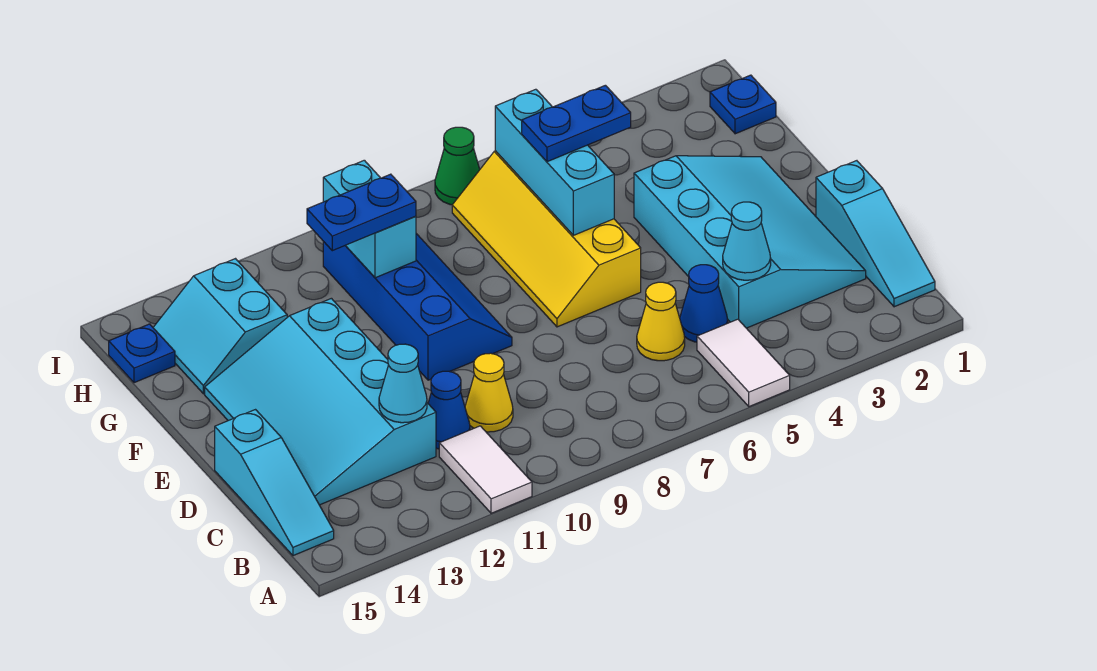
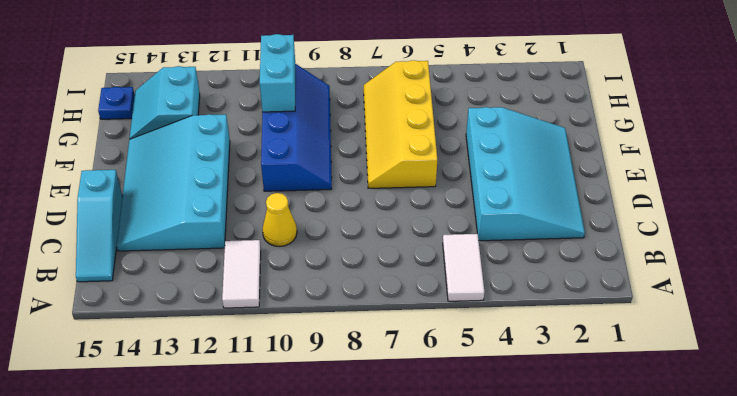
none -> cyan 1x3 slope [816,161,935,307]
none -> blue 1x1 cone [680,265,728,342]
none -> yellow 1x1 cone [637,282,685,361]

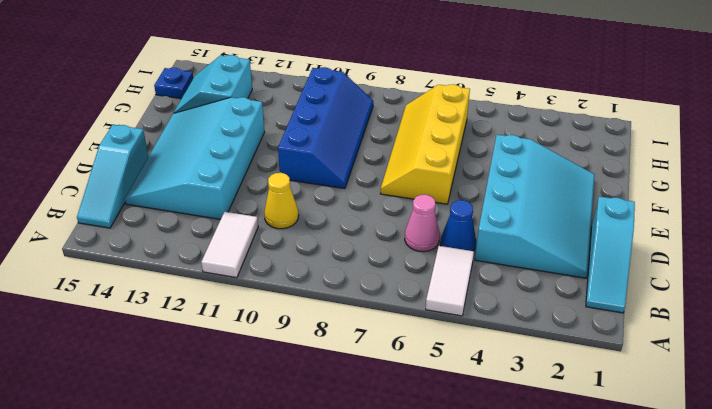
pink 1x1 cone [405,195,440,252] -> yellow 1x1 cone [637,282,685,361]
none -> blue 1x1 cone [428,371,470,449]
none -> blue 1x1 plate [710,75,776,134]
none -> green 1x1 cone [435,127,480,205]

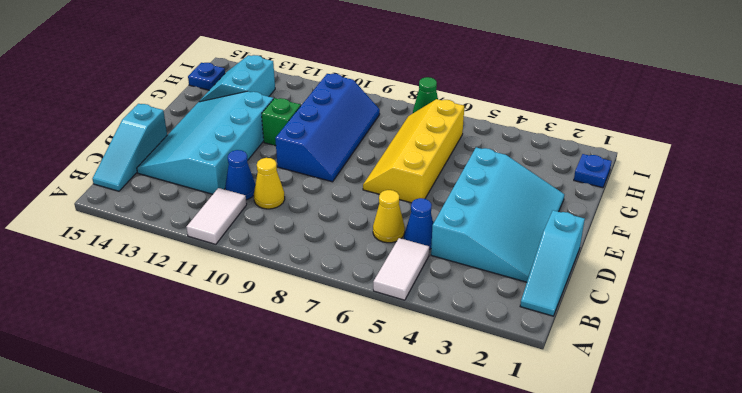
green 1x1 brick [262,98,301,146] -> none
none -> cyan 1x1 cone [723,202,771,280]
none -> cyan 1x1 cone [379,344,427,423]
none -> cyan 1x3 brick [495,89,614,235]

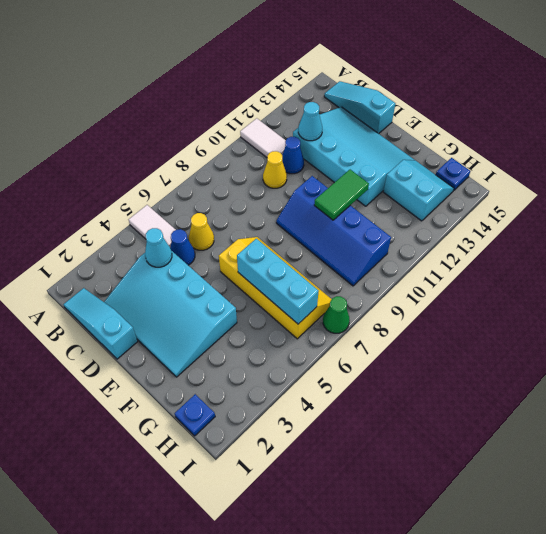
green 1x2 tile [314,170,369,220] -> none
none -> cyan 1x2 brick [323,160,416,278]
none -> blue 1x2 plate [522,85,631,162]
none -> blue 1x2 plate [307,174,416,251]

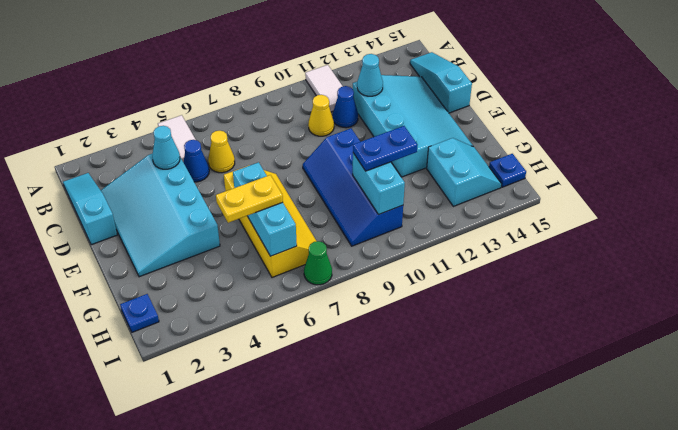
yellow 1x2 plate [216,175,283,223] -> blue 1x2 plate [522,85,631,162]

